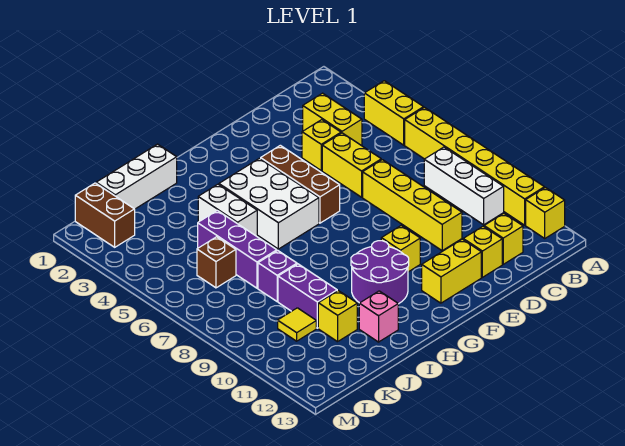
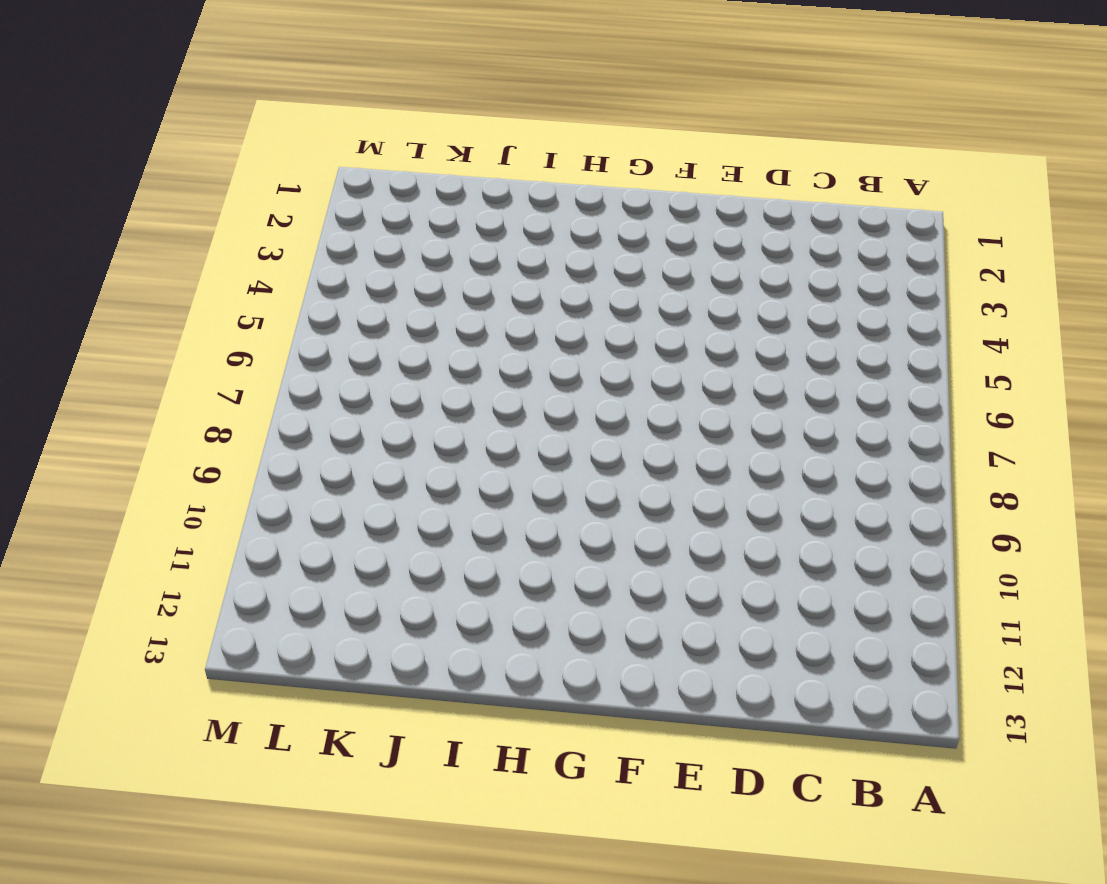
none -> yellow 1x2 brick [364,81,424,145]
none -> yellow 1x6 brick [405,108,544,225]
none -> yellow 1x1 brick [526,188,565,238]

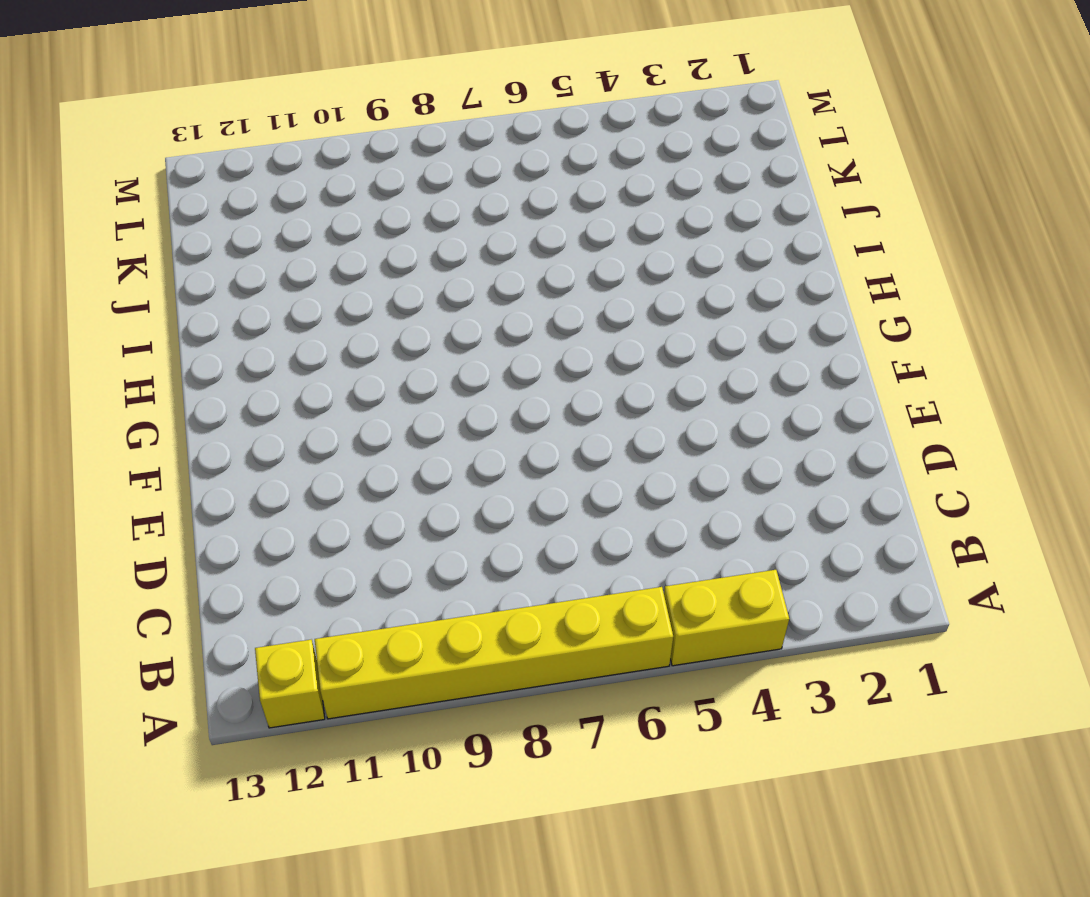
none -> white 1x3 brick [424,147,504,225]
none -> yellow 1x2 brick [303,93,362,146]
none -> yellow 1x1 brick [484,213,523,264]

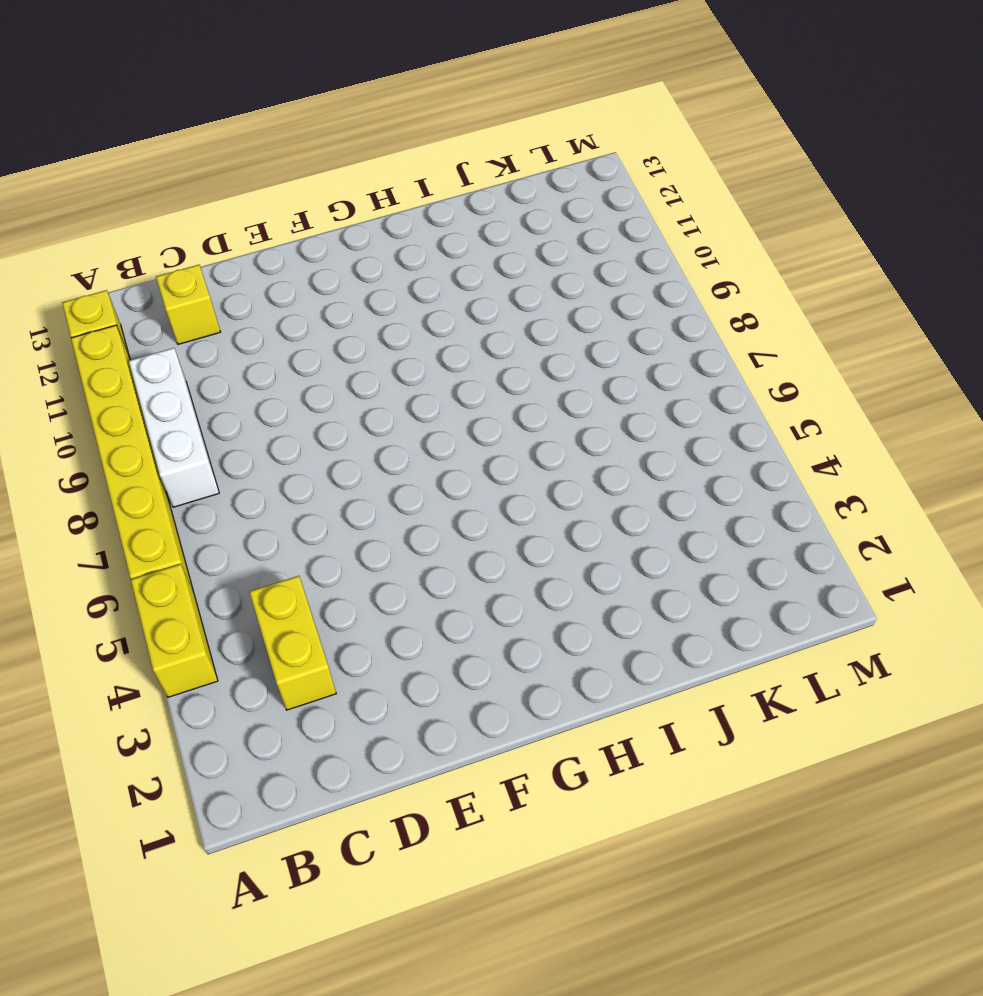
none -> yellow 1x1 brick [302,120,341,170]
none -> yellow 1x2 brick [322,133,381,197]
none -> yellow 1x4 brick [363,160,462,251]

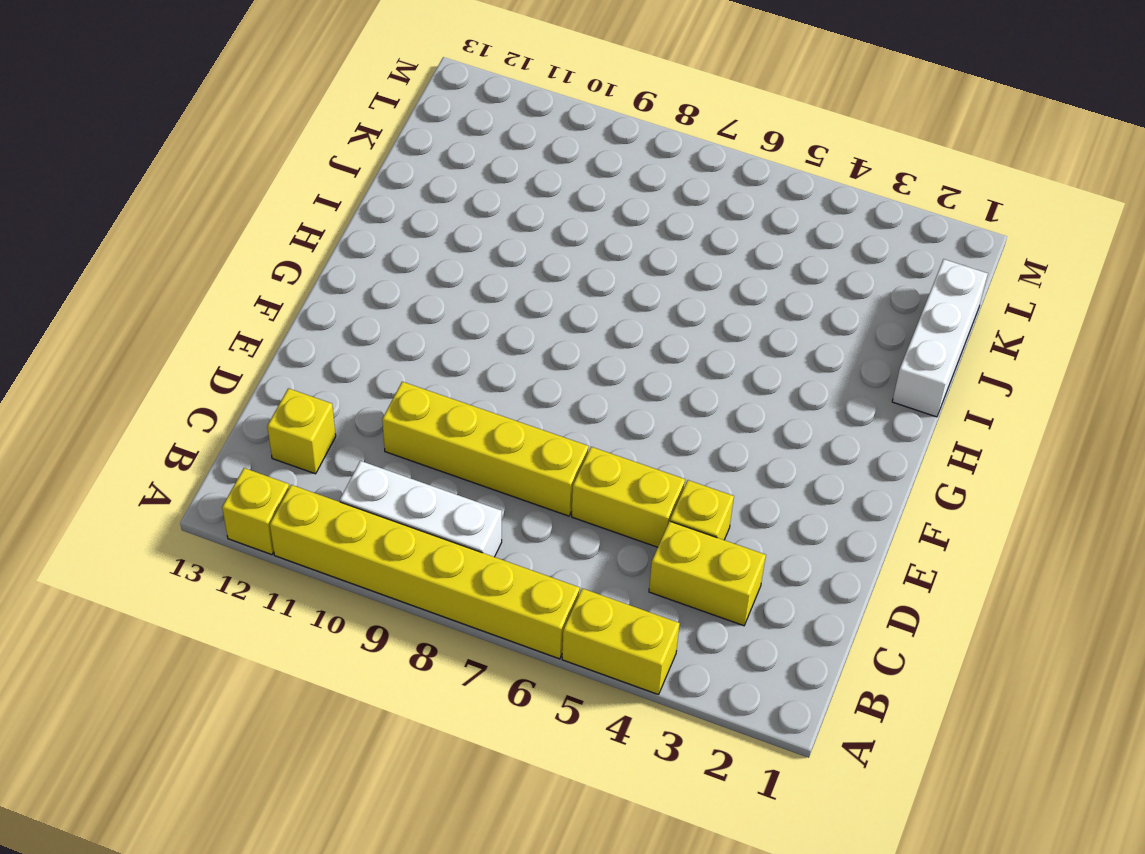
none -> yellow 1x1 brick [463,226,502,277]
none -> yellow 1x2 brick [422,239,481,303]
none -> brown 1x3 brick [261,145,340,223]

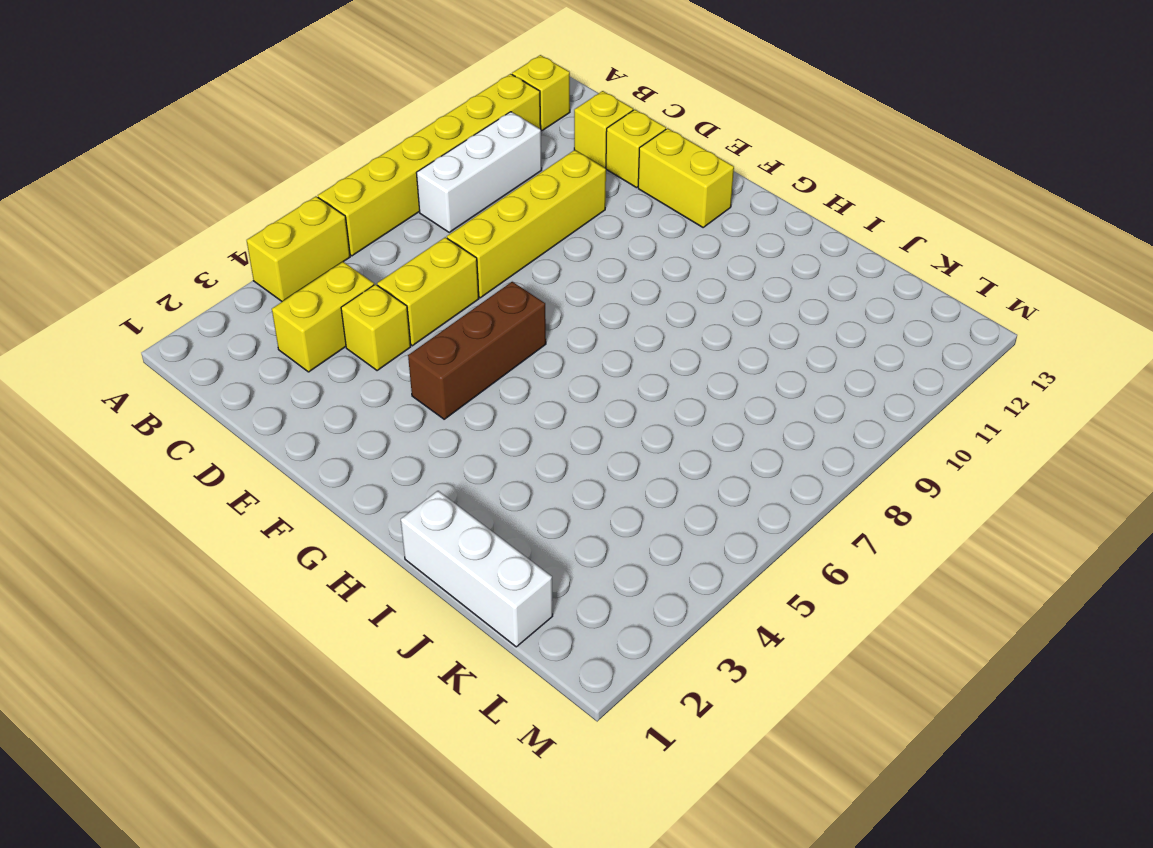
none -> yellow 1x1 brick [381,226,420,272]
none -> white 2x3 brick [219,158,319,249]
none -> purple 2x2 round brick [351,241,409,304]

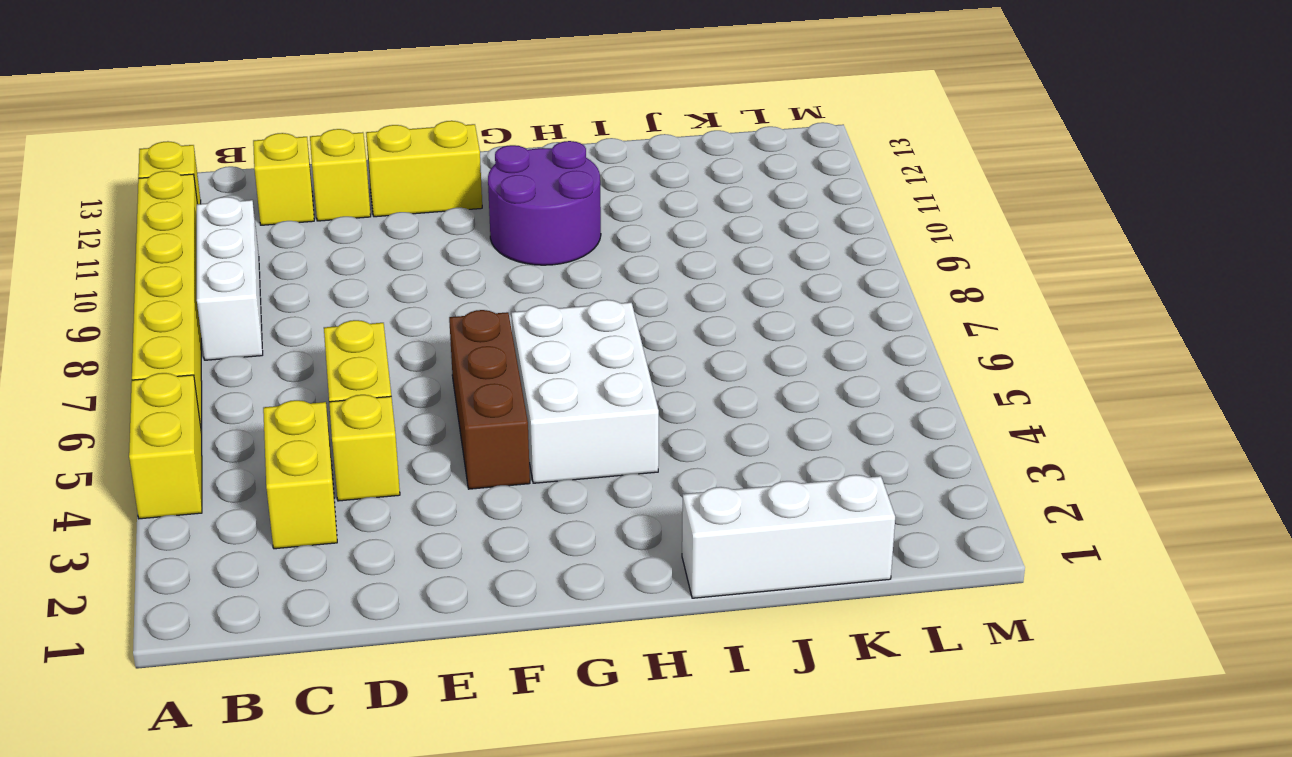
none -> yellow 1x4 brick [363,160,462,251]
none -> yellow 1x1 brick [381,226,420,272]
none -> white 1x2 brick [198,184,257,236]

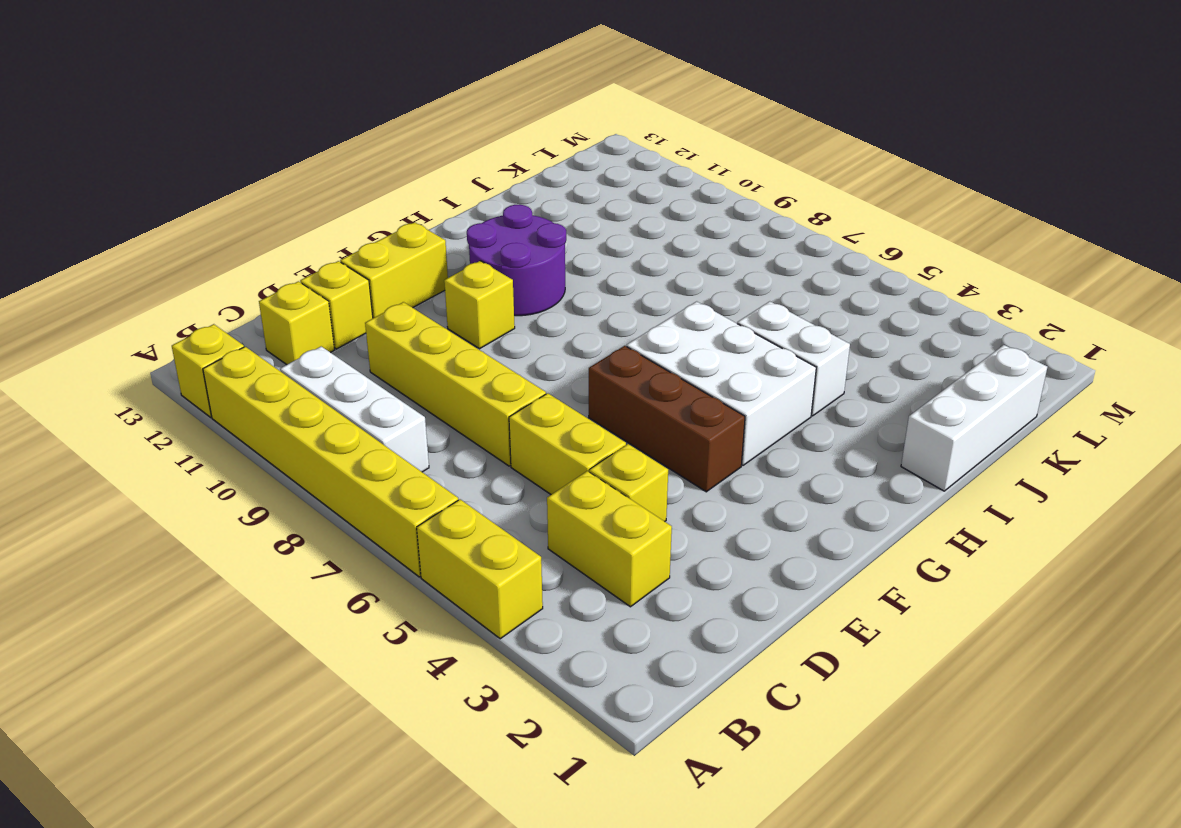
none -> pink 1x1 brick [359,291,398,342]
none -> purple 1x3 brick [198,211,277,288]
none -> purple 1x1 brick [258,251,297,301]

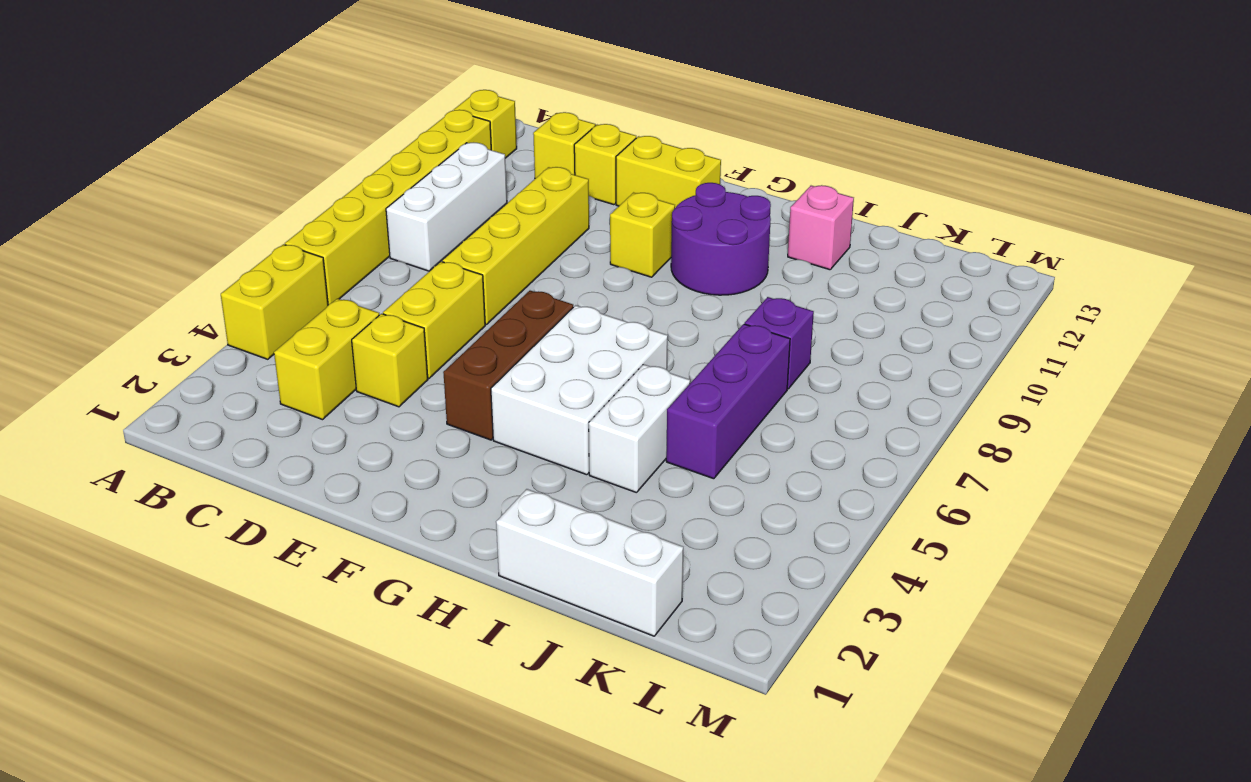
none -> purple 1x2 brick [278,264,337,328]
none -> yellow 1x1 brick [318,291,357,342]
none -> brown 1x1 brick [197,237,236,288]

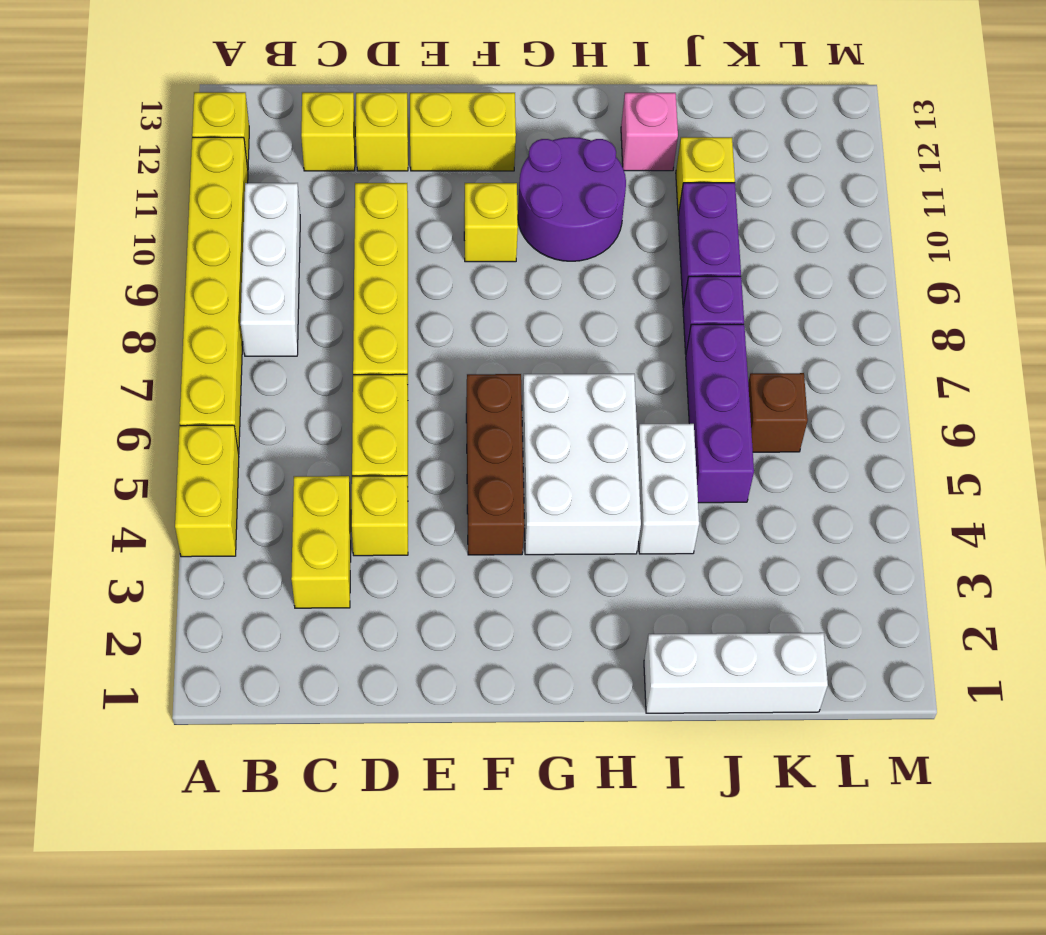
none -> yellow 1x1 tile [278,308,316,341]
none -> brown 1x2 brick [75,183,135,247]

